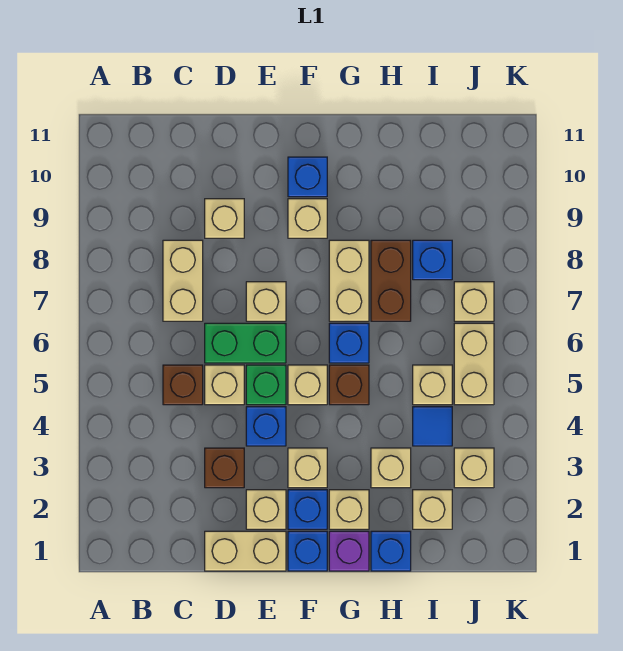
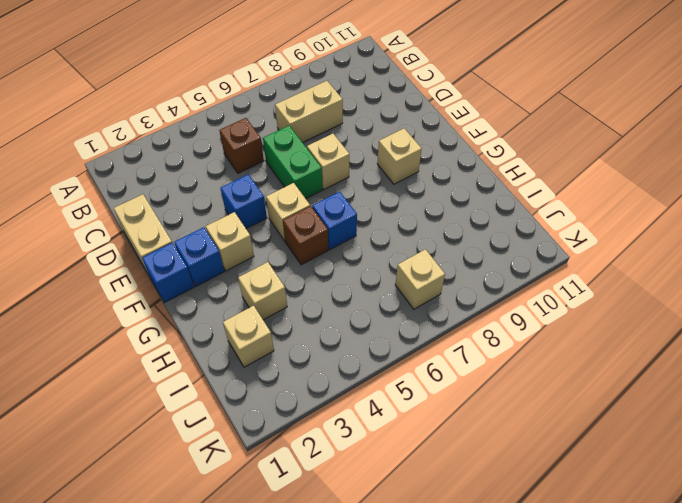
none -> brown 1x1 brick [205,448,244,488]
none -> tan 1x1 brick [205,365,244,405]
none -> tan 1x1 brick [205,199,244,238]
none -> tan 1x1 brick [246,490,286,529]

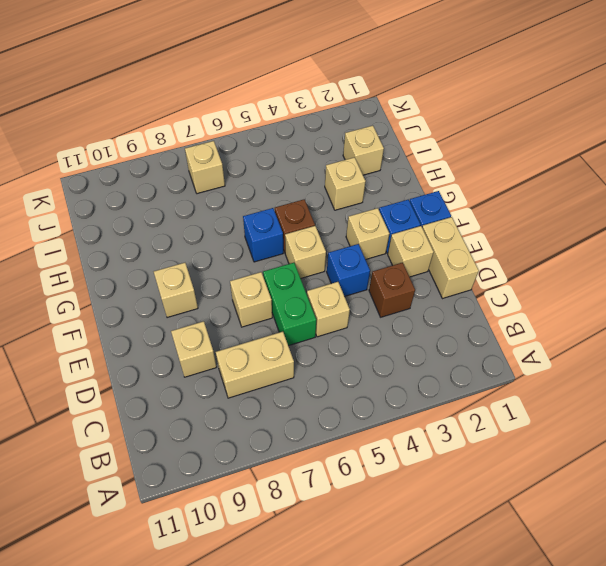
none -> brown 1x1 brick [163,365,203,405]
none -> green 1x1 brick [246,365,286,405]
none -> blue 1x1 brick [288,157,327,197]
none -> purple 1x1 brick [329,531,369,571]

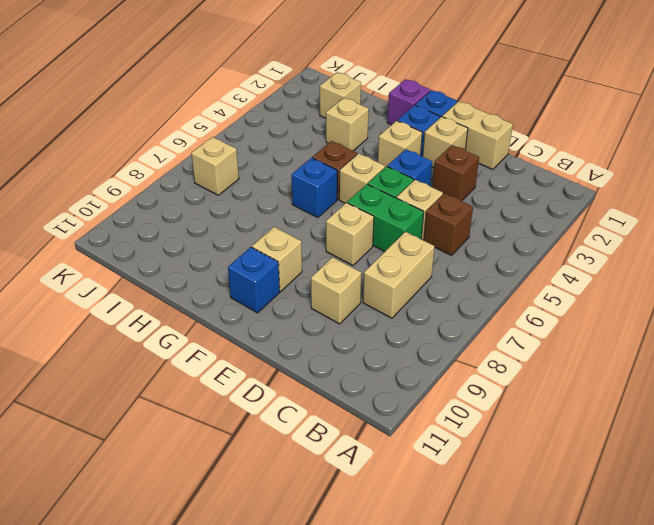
none -> tan 1x1 brick [329,490,369,529]
none -> tan 1x2 brick [329,240,369,321]
none -> blue 1x1 brick [371,531,411,571]
none -> brown 1x2 brick [371,240,411,321]

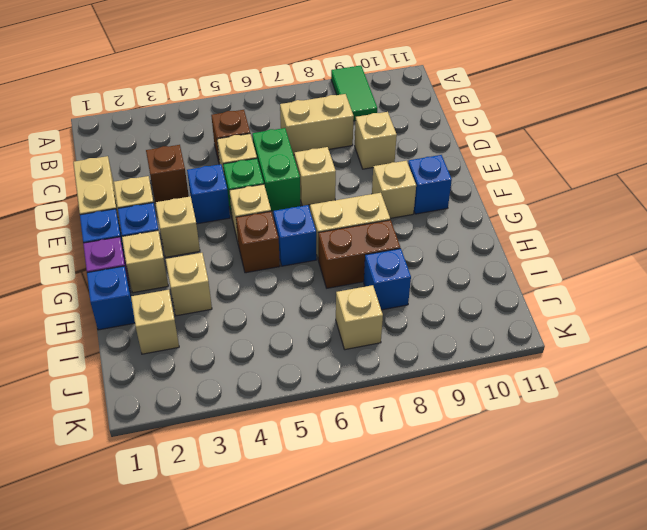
green 1x2 tile [331,66,377,121] -> none
none -> blue 1x1 tile [413,407,452,446]
none -> tan 1x1 brick [413,365,452,405]
none -> tan 1x1 brick [454,448,494,488]
none -> tan 1x2 brick [454,323,494,405]

